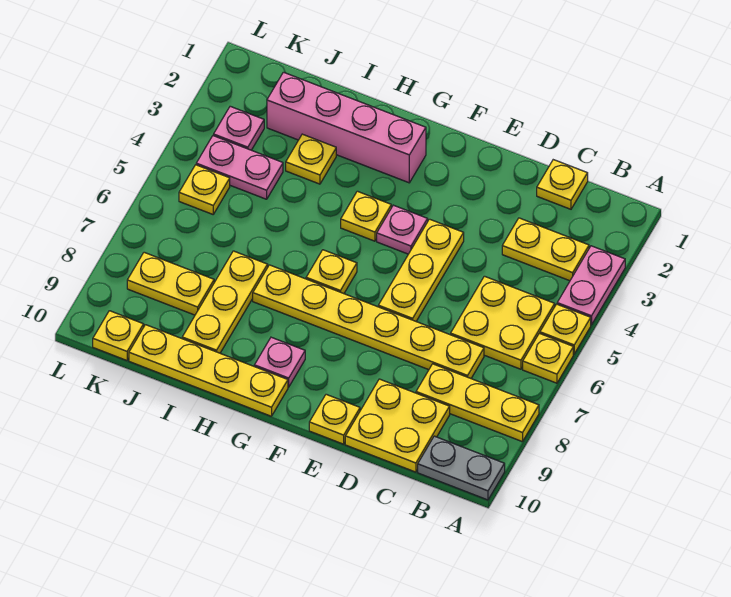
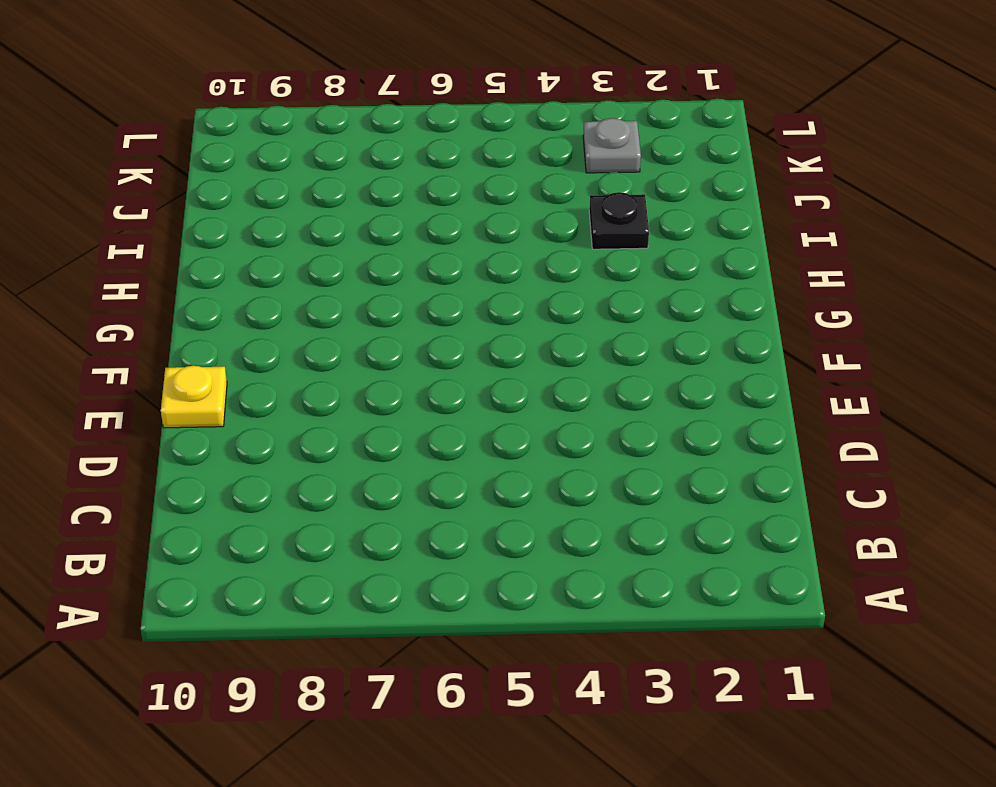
black 1x1 plate [589,192,649,249] -> yellow 1x1 plate [286,134,336,184]
grey 1x1 plate [583,118,641,173] -> pink 1x1 plate [214,106,264,150]
none -> pink 1x2 plate [557,246,625,325]
none -> yellow 1x1 plate [540,304,591,354]
none -> yellow 1x1 plate [523,333,573,383]

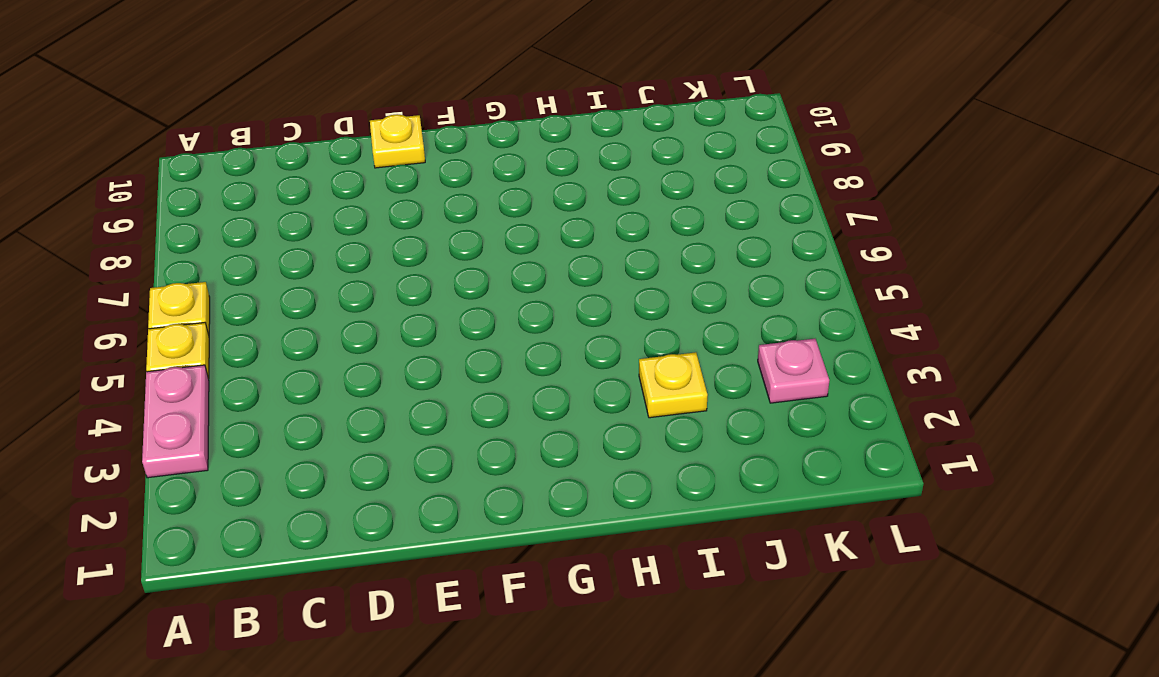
none -> yellow 1x3 plate [416,364,539,442]
none -> grey 1x2 plate [418,436,505,500]
none -> yellow 1x2 plate [502,218,589,281]

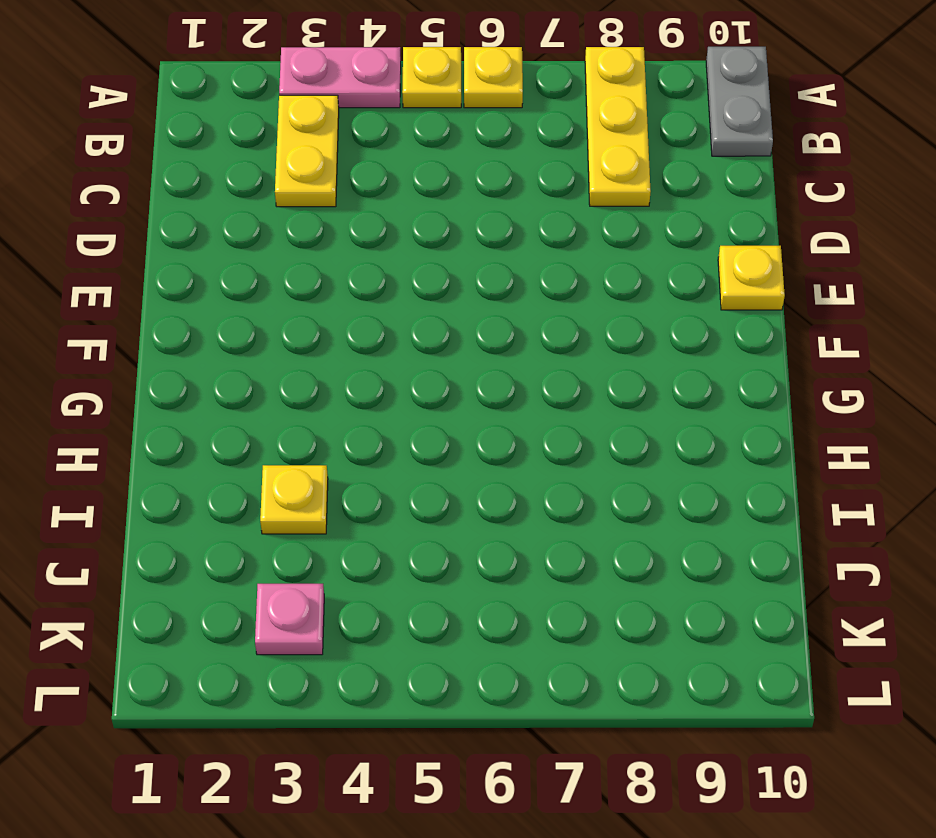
none -> yellow 2x2 plate [451,276,555,369]
none -> yellow 1x1 plate [537,160,588,209]
none -> yellow 1x6 plate [253,265,484,378]

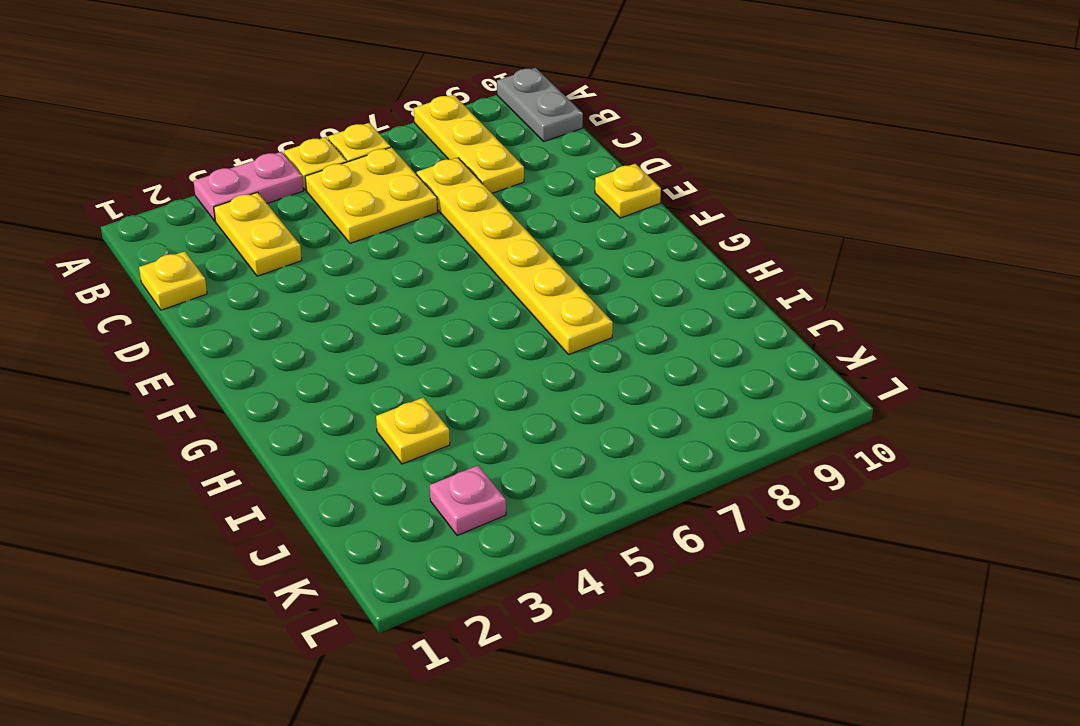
none -> yellow 2x2 plate [345,379,450,472]
none -> yellow 1x3 plate [378,219,464,321]
none -> pink 1x1 plate [377,205,428,254]

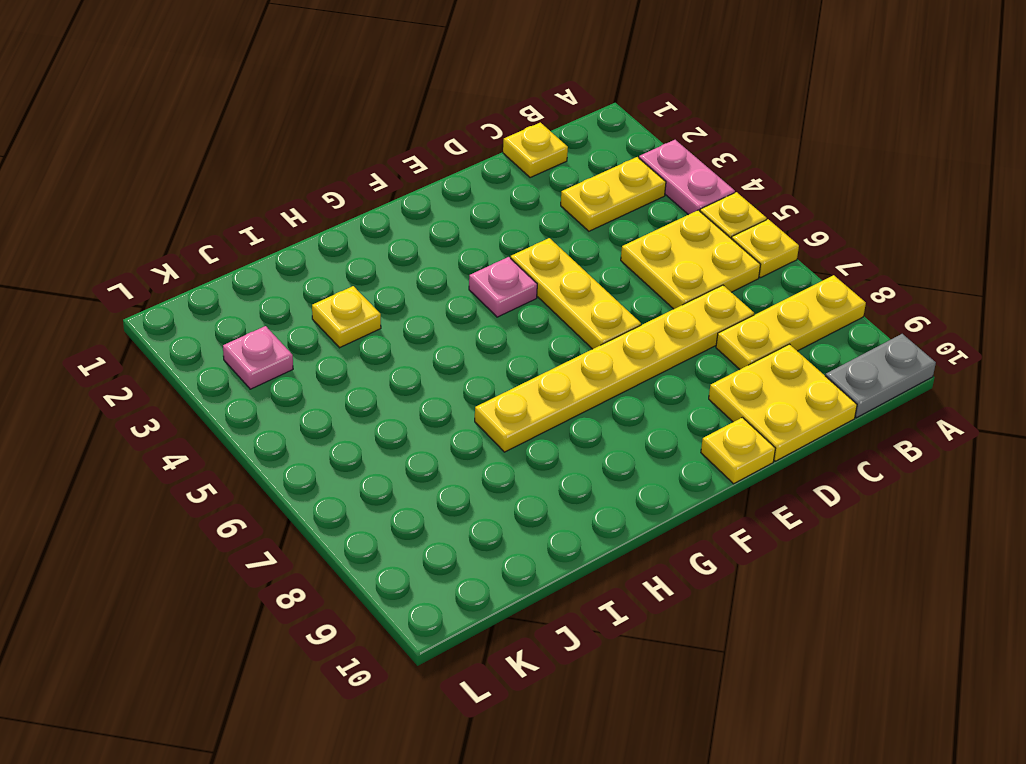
none -> pink 1x4 brick [267,72,426,183]
none -> yellow 1x1 plate [341,191,391,241]
none -> yellow 1x1 plate [306,250,357,294]

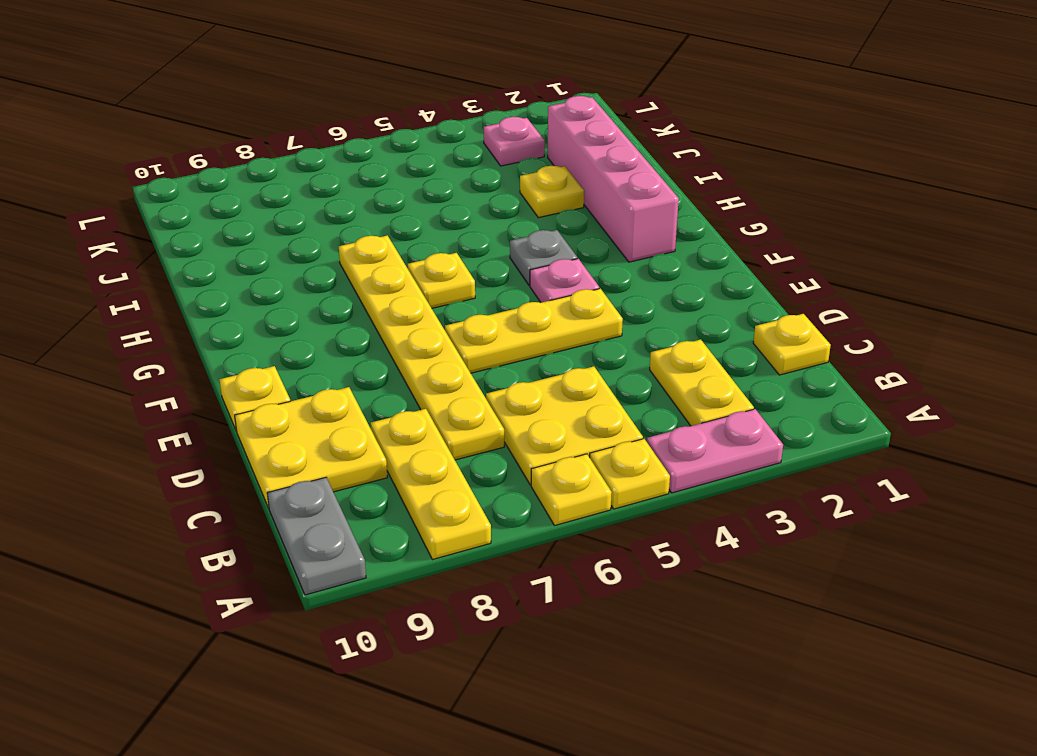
grey 1x1 plate [510,230,577,286] -> yellow 1x1 plate [341,191,391,241]
none -> pink 1x1 plate [254,337,305,387]
none -> yellow 1x4 plate [129,325,288,416]
none -> yellow 1x3 plate [182,251,268,353]

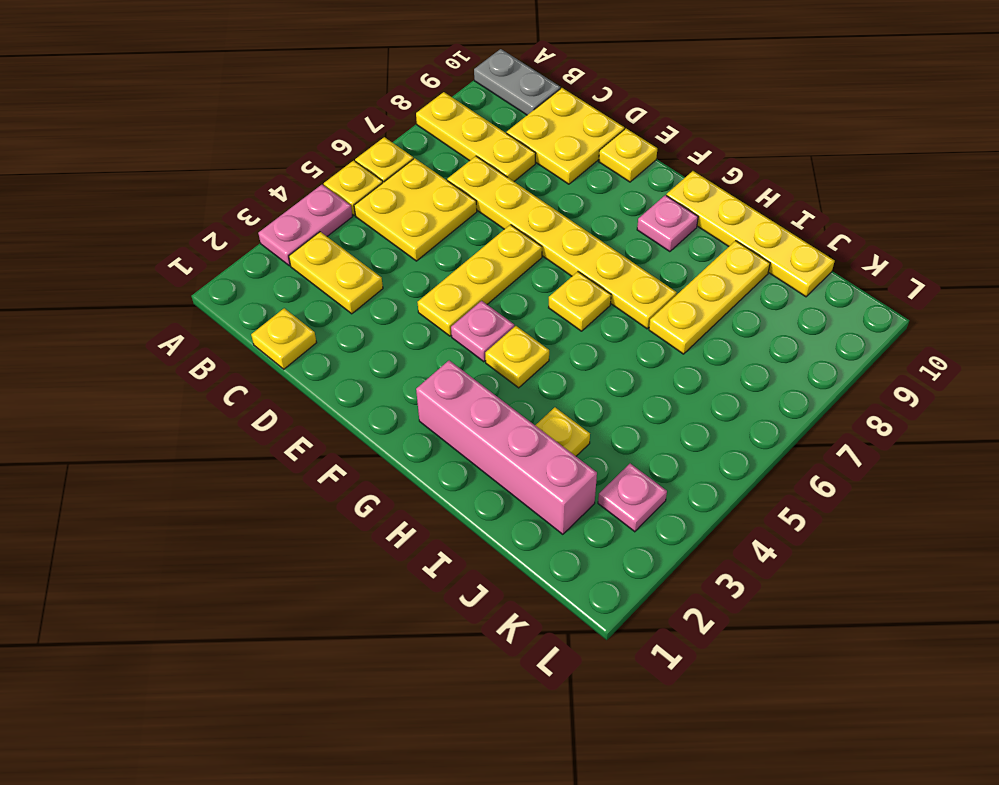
none -> pink 1x2 plate [196,136,283,199]
none -> yellow 1x2 plate [127,252,214,315]
none -> yellow 1x1 plate [179,165,230,214]

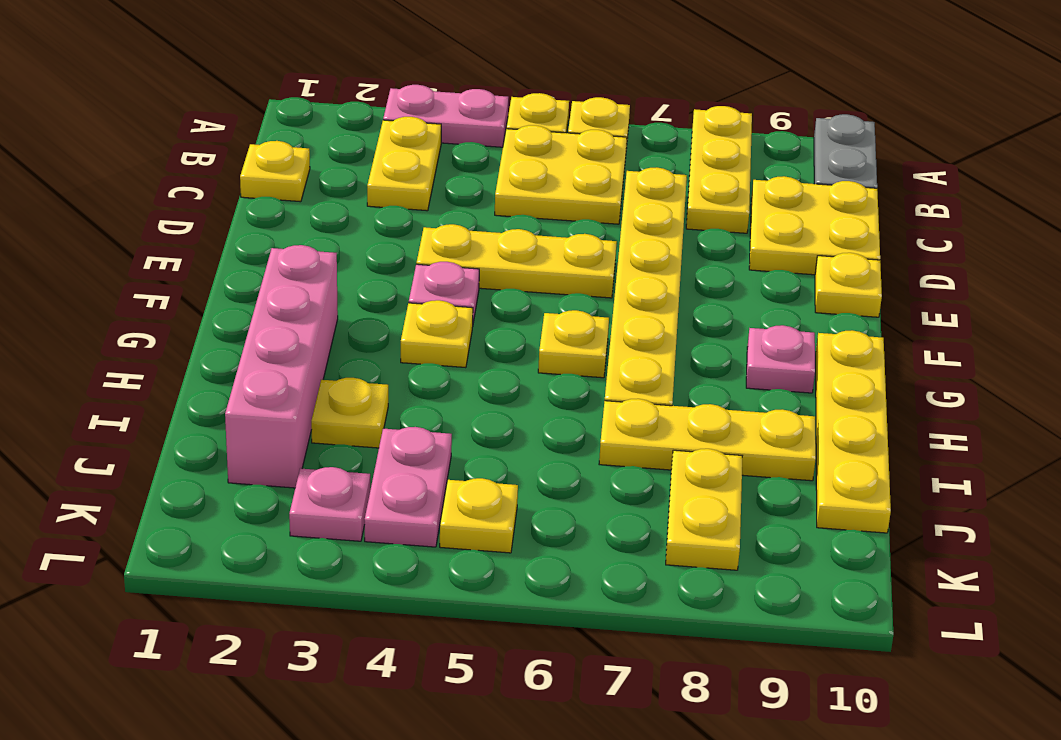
none -> yellow 1x1 plate [93,311,144,360]

